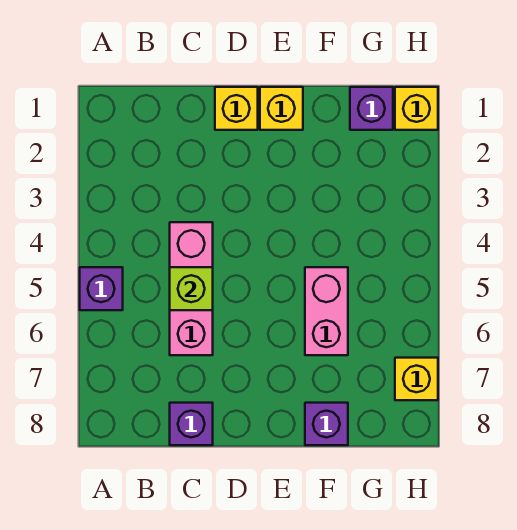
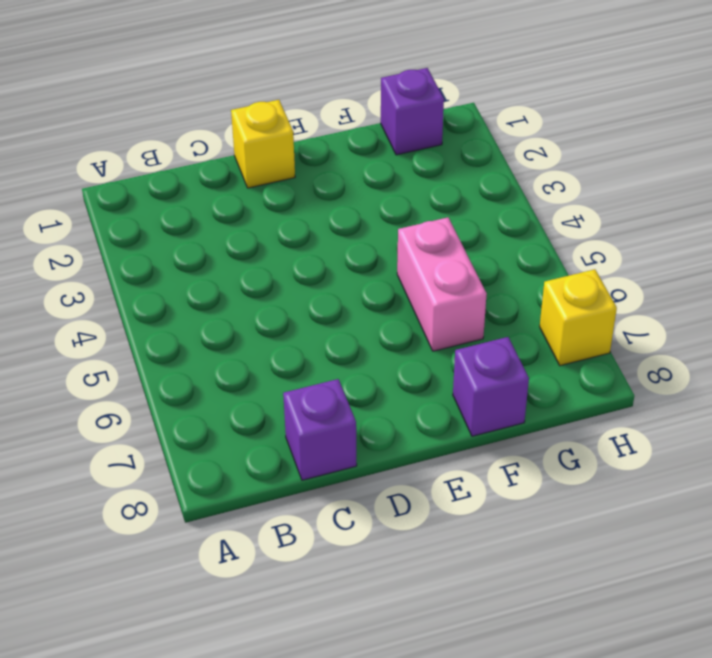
none -> purple 1x1 brick [80,267,123,310]
none -> pink 1x3 brick [170,222,213,355]

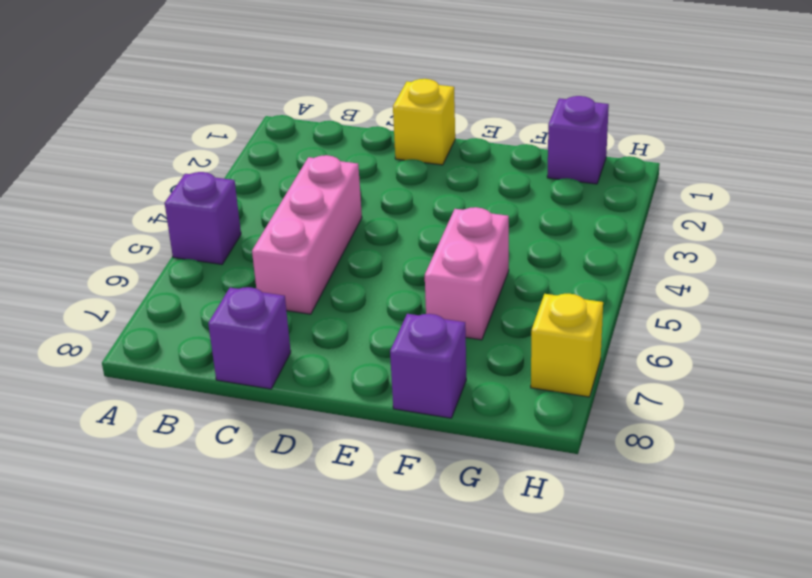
none -> yellow 1x1 brick [260,87,303,130]
none -> yellow 1x1 brick [395,87,438,130]

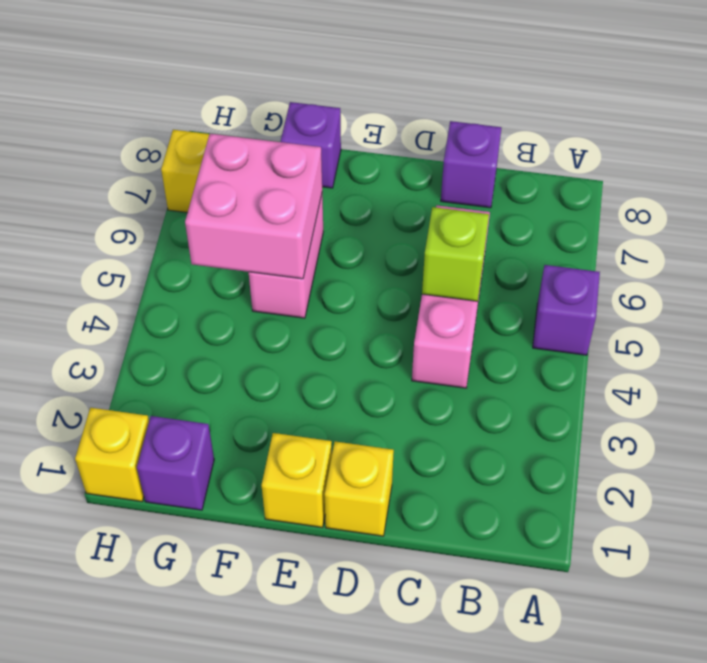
pink 2x2 brick [185,134,322,279] -> none

